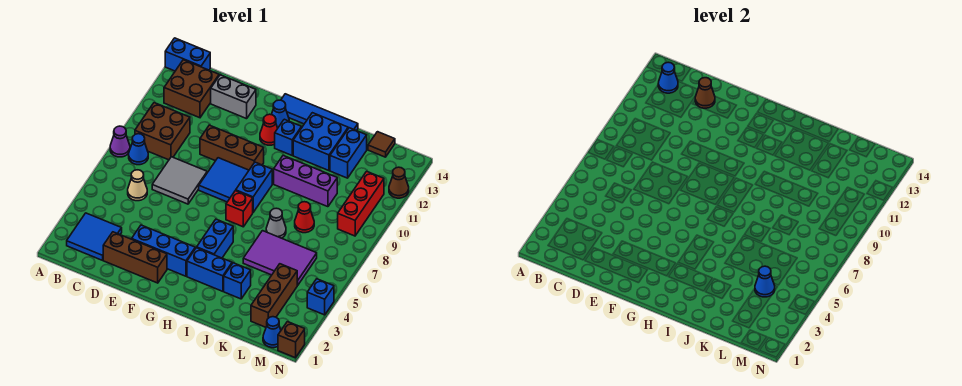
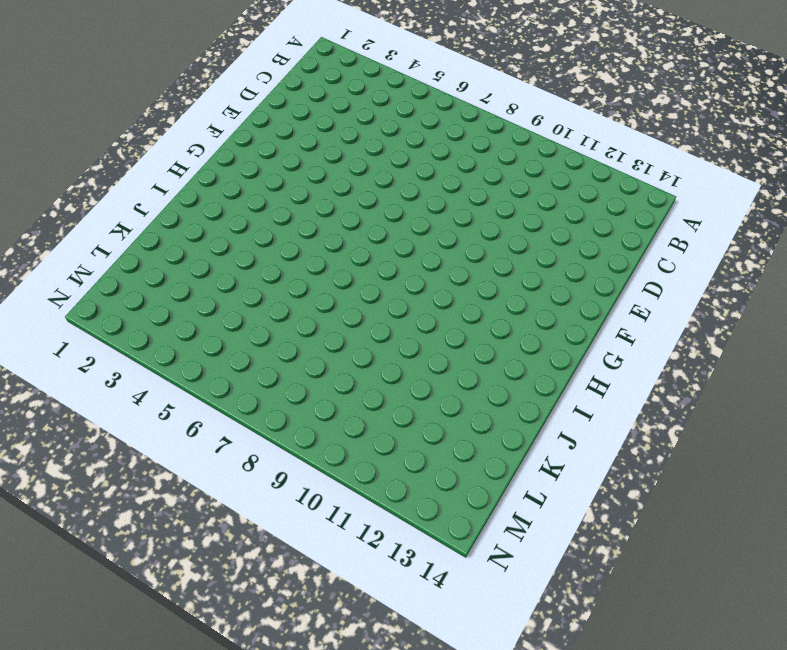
none -> purple 1x1 cone [110,126,130,157]
none -> blue 1x2 brick [165,38,210,71]
none -> blue 2x2 tile [67,213,122,260]
none -> blue 1x1 cone [129,134,148,165]

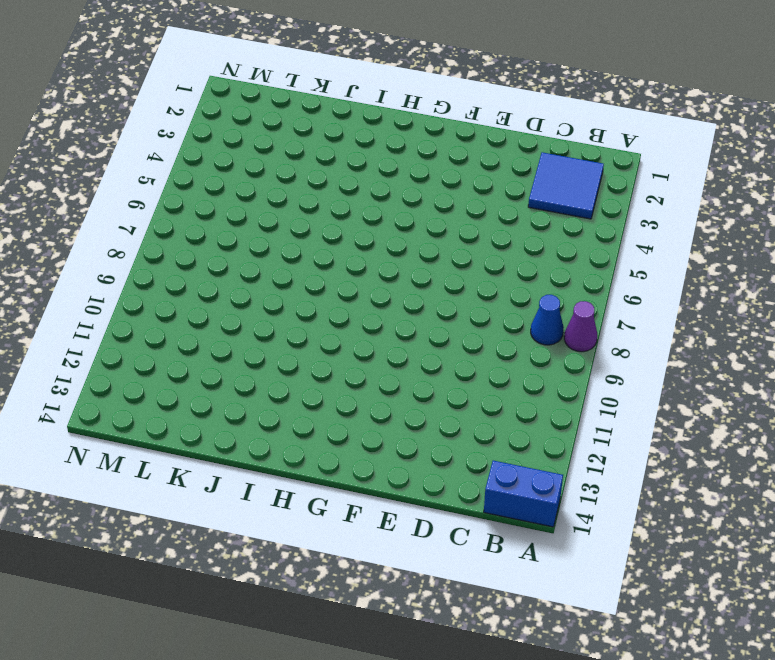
none -> brown 2x2 brick [135,103,190,160]
none -> brown 2x2 brick [164,60,219,118]
none -> tan 1x1 cone [128,170,147,201]
none -> brown 1x3 brick [103,232,167,283]

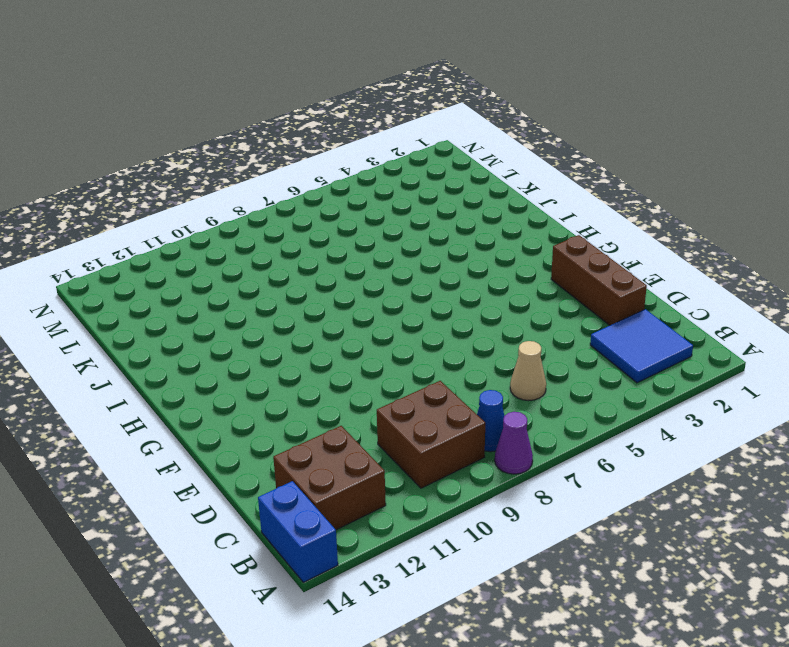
none -> grey 2x2 tile [152,157,207,204]
none -> grey 1x2 brick [211,75,256,119]
none -> blue 1x3 brick [132,225,195,276]
none -> brown 1x3 brick [200,125,264,170]

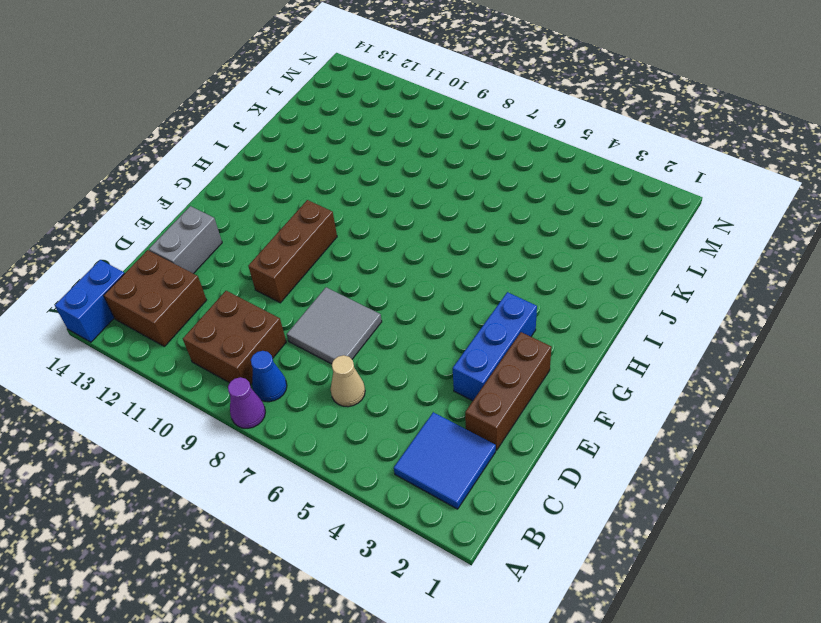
none -> blue 2x2 tile [199,158,249,202]
none -> red 1x1 cone [260,114,278,145]
none -> blue 1x1 cone [271,100,289,128]
none -> blue 1x4 tile [281,94,358,131]

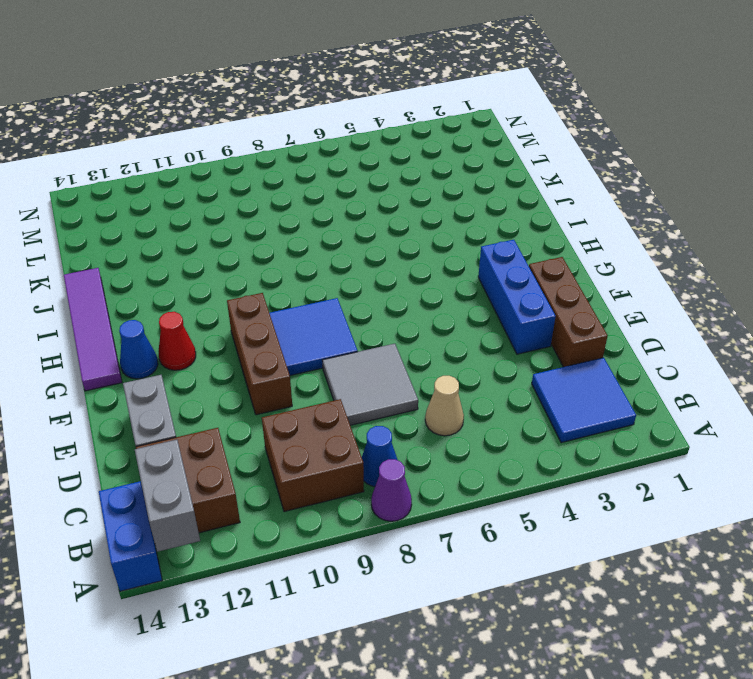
grey 1x2 brick [135,440,200,552] -> blue 1x1 cone [658,62,678,93]
purple 1x4 tile [64,268,122,391] -> blue 1x4 tile [281,94,358,131]
none -> blue 1x2 brick [187,248,232,291]
none -> blue 1x2 brick [197,219,233,258]
none -> red 1x1 brick [226,191,253,227]
none -> blue 1x2 brick [236,162,272,212]

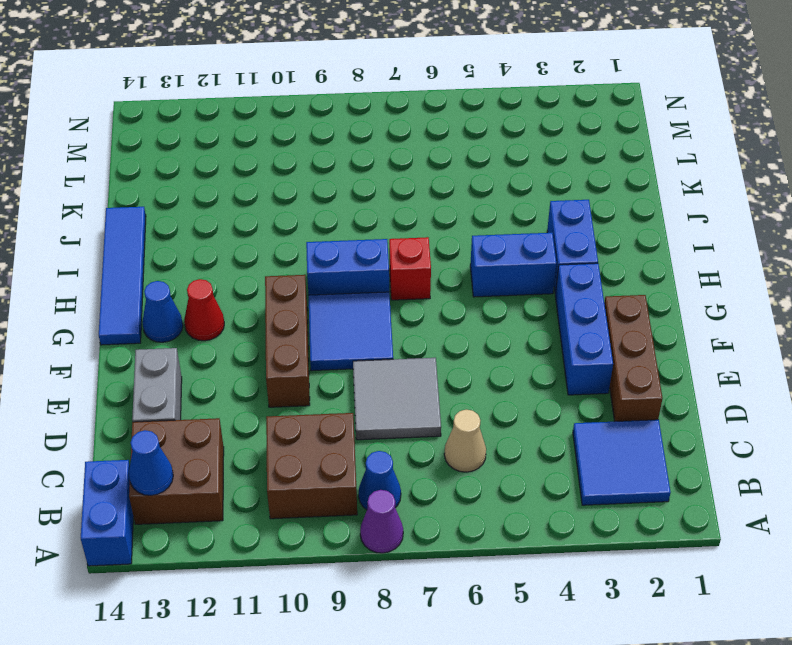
none -> blue 1x1 brick [275,119,302,155]
none -> purple 1x3 brick [274,156,337,207]
none -> blue 2x2 brick [293,113,348,171]
none -> blue 1x1 brick [224,263,251,299]

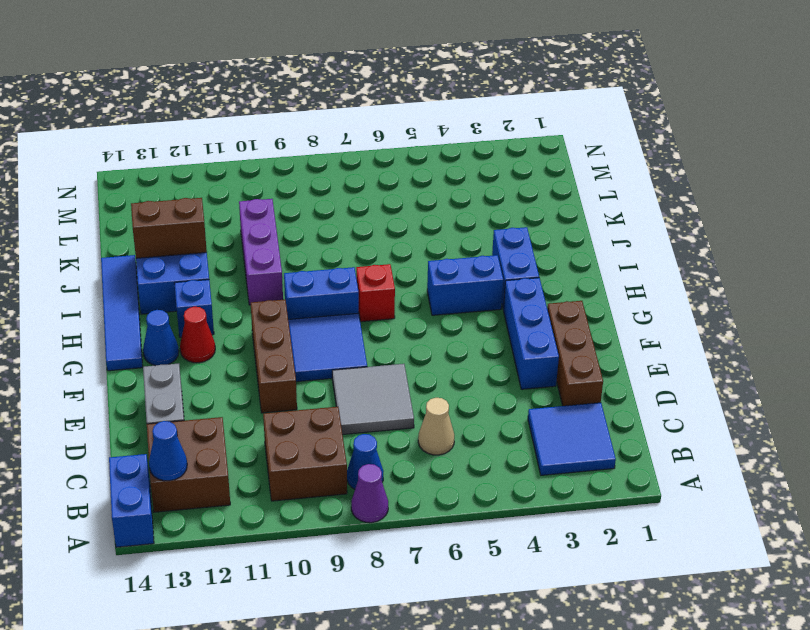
brown 1x2 brick [131,198,207,258] -> none
none -> blue 1x1 brick [224,263,251,299]
none -> purple 2x3 tile [243,231,317,285]
none -> grey 1x1 cone [266,208,286,238]
none -> red 1x1 cone [295,202,314,233]

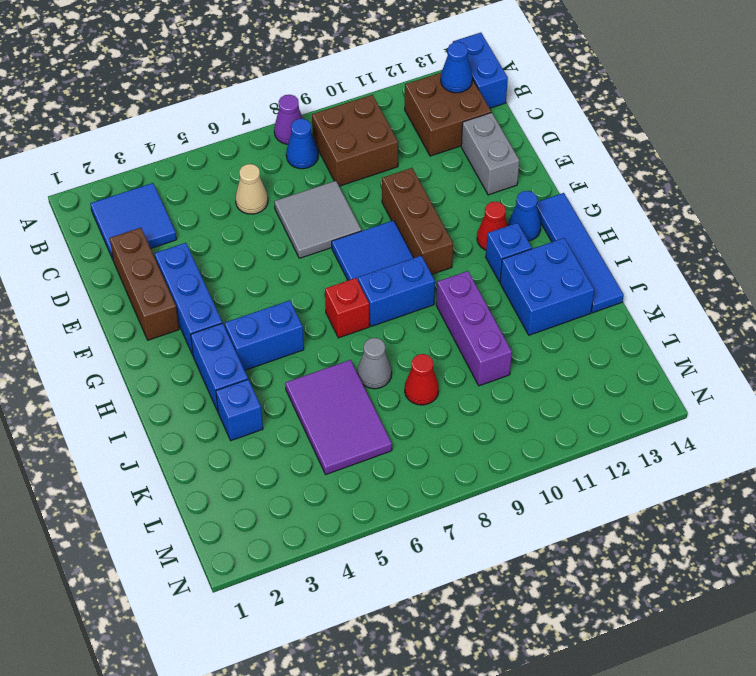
none -> blue 1x2 brick [330,128,367,178]
none -> brown 1x3 brick [251,264,298,327]
none -> brown 1x1 tile [368,132,395,157]
none -> blue 1x1 cone [263,317,281,348]

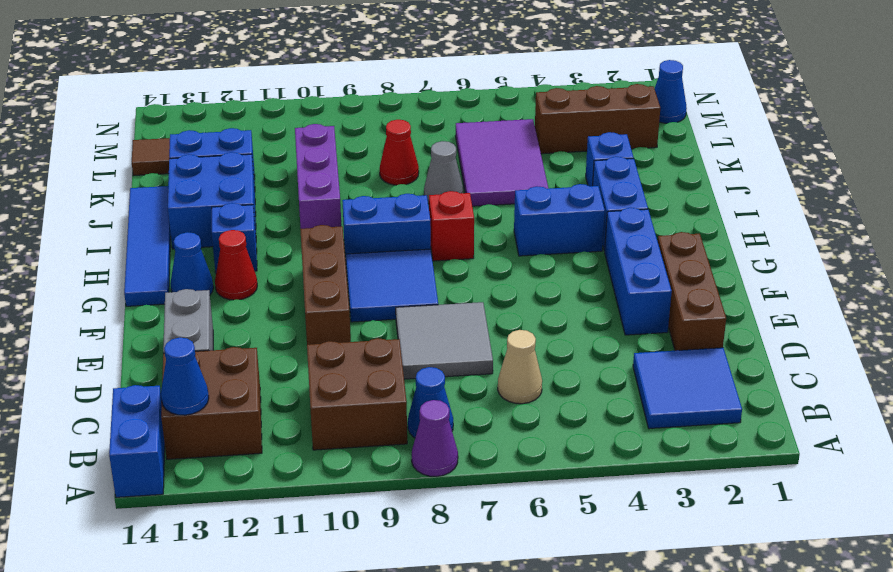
none -> red 1x3 brick [338,171,384,236]
none -> brown 1x1 brick [278,322,305,358]
none -> blue 1x1 brick [307,279,334,315]
none -> brown 1x1 cone [389,167,409,198]

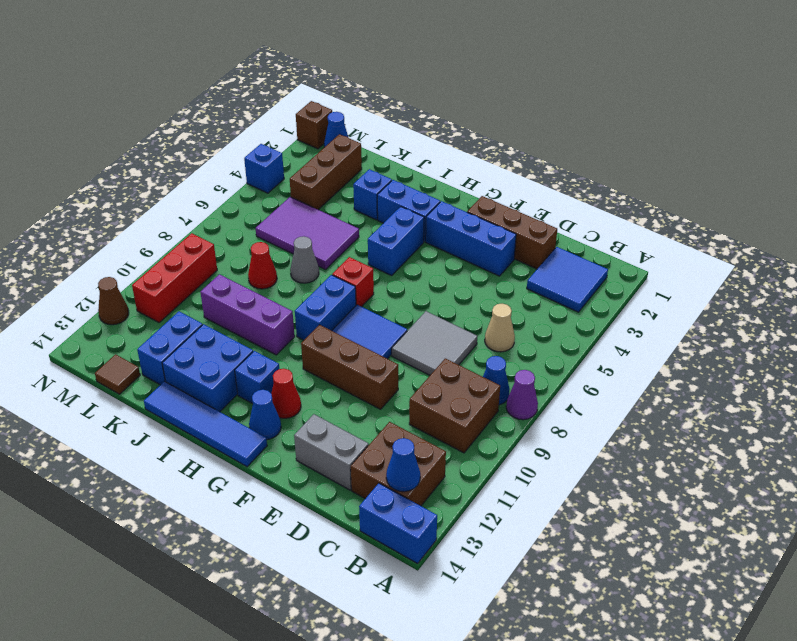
none -> brown 1x1 cone [695,78,715,108]
none -> blue 1x1 cone [755,266,775,297]

